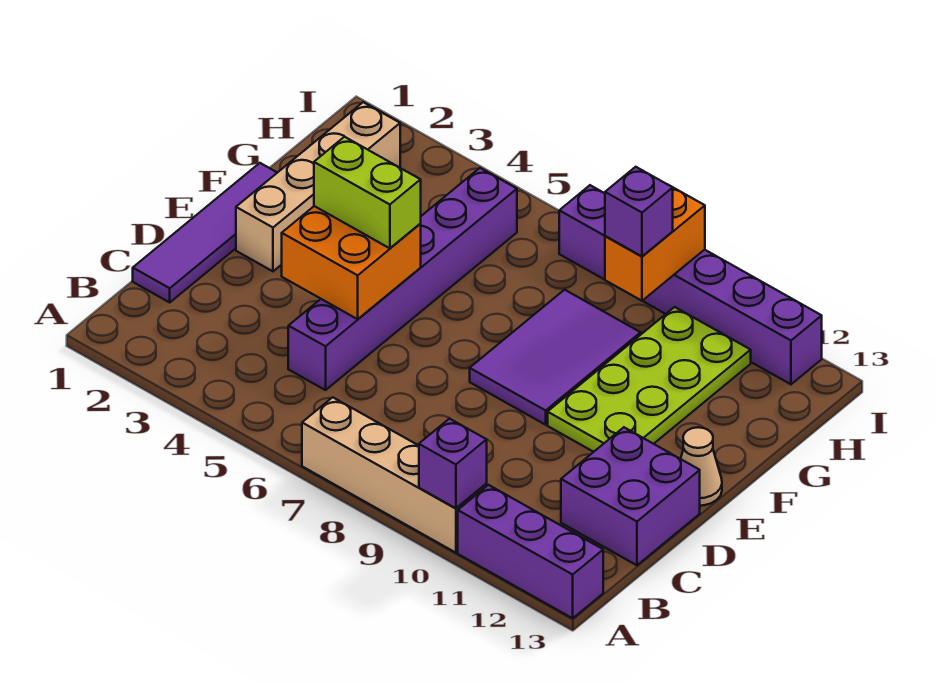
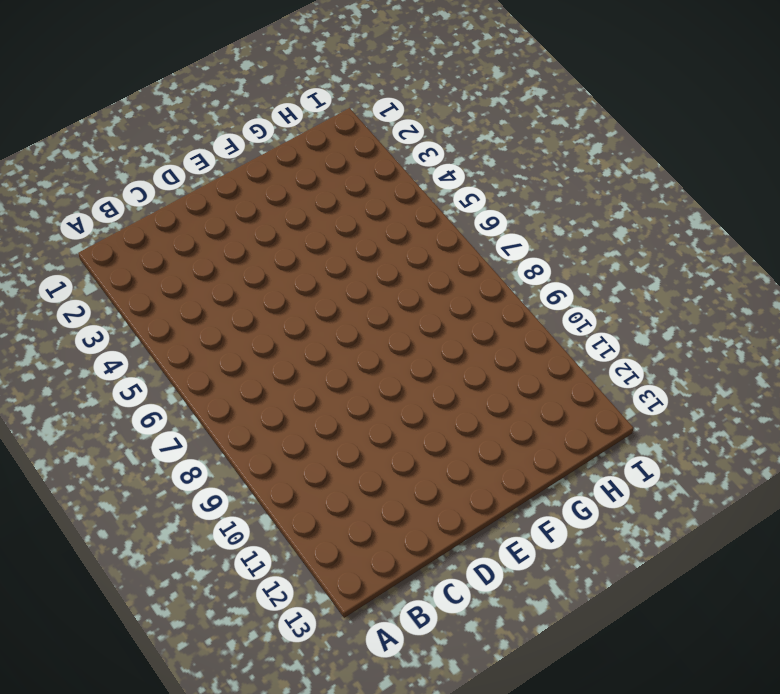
none -> tan 1x4 brick [302,397,487,553]
none -> purple 1x3 brick [458,485,603,618]
none -> purple 1x4 tile [133,163,277,302]

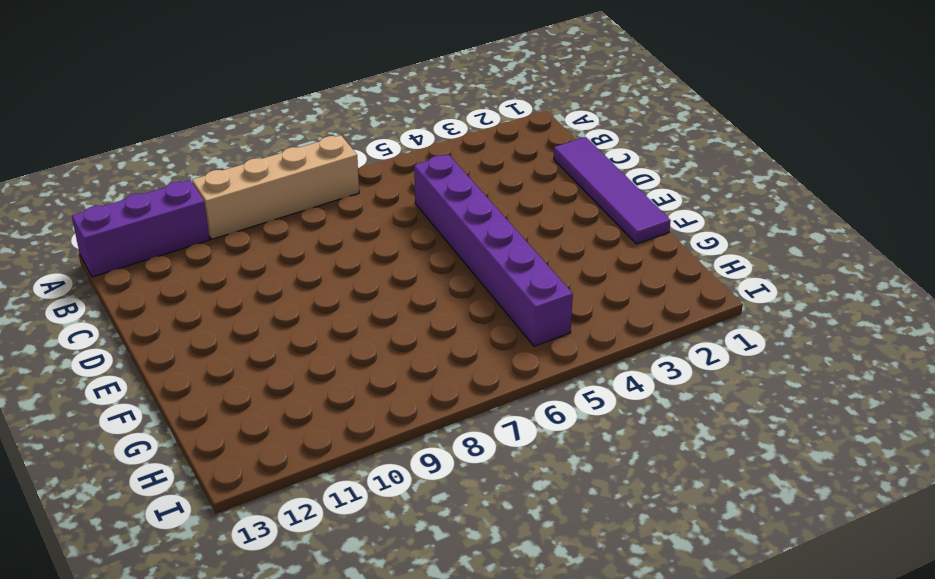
none -> purple 2x2 brick [561,427,700,565]
none -> tan 1x4 brick [236,102,400,271]
none -> purple 2x3 tile [470,290,641,425]

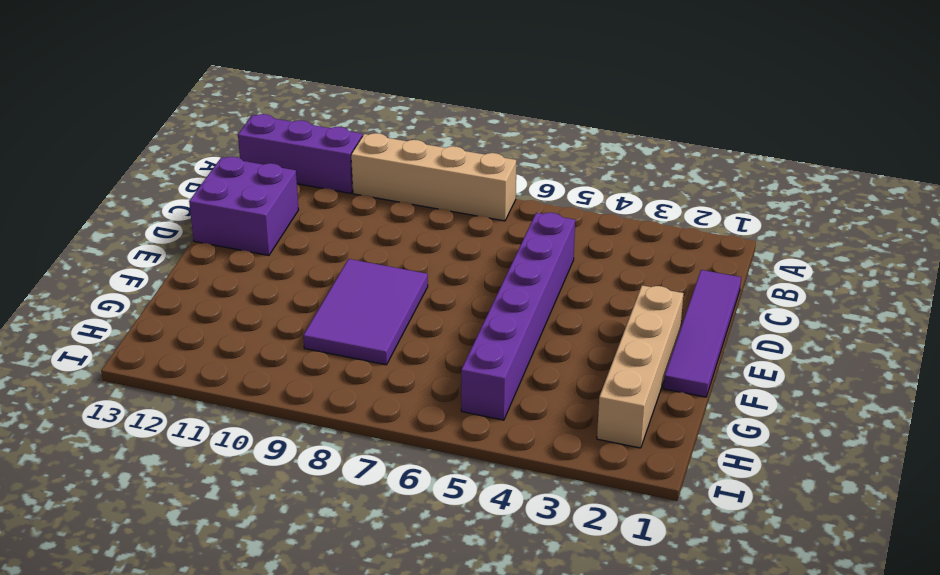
none -> lime 2x4 plate [548,307,751,452]
none -> tan 1x1 cone [681,427,722,506]
none -> purple 1x6 brick [559,185,822,384]

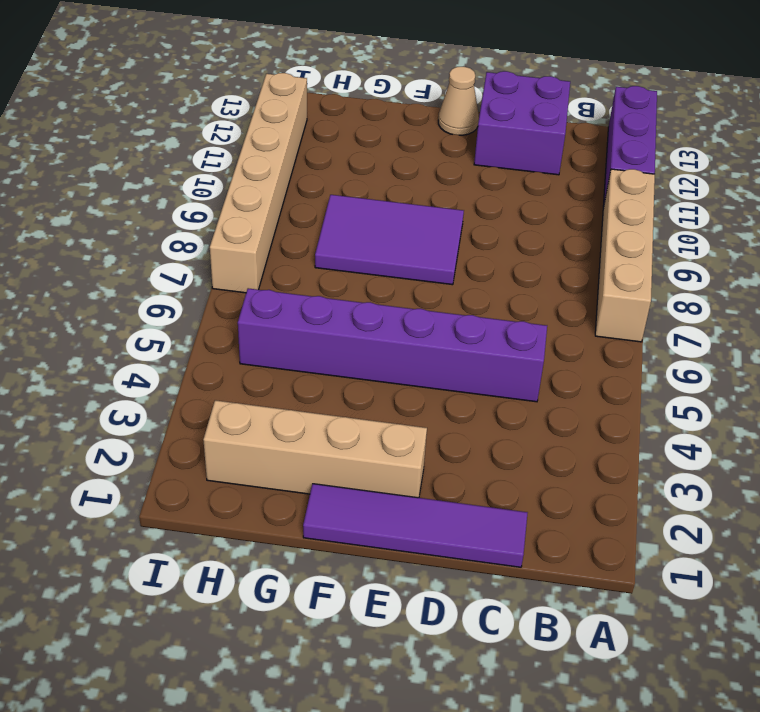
tan 1x6 brick [210,73,307,293] -> purple 1x6 brick [559,185,822,384]
none -> lime 2x4 plate [548,307,751,452]
none -> purple 1x1 brick [419,419,487,508]
none -> orange 2x2 brick [282,206,421,319]

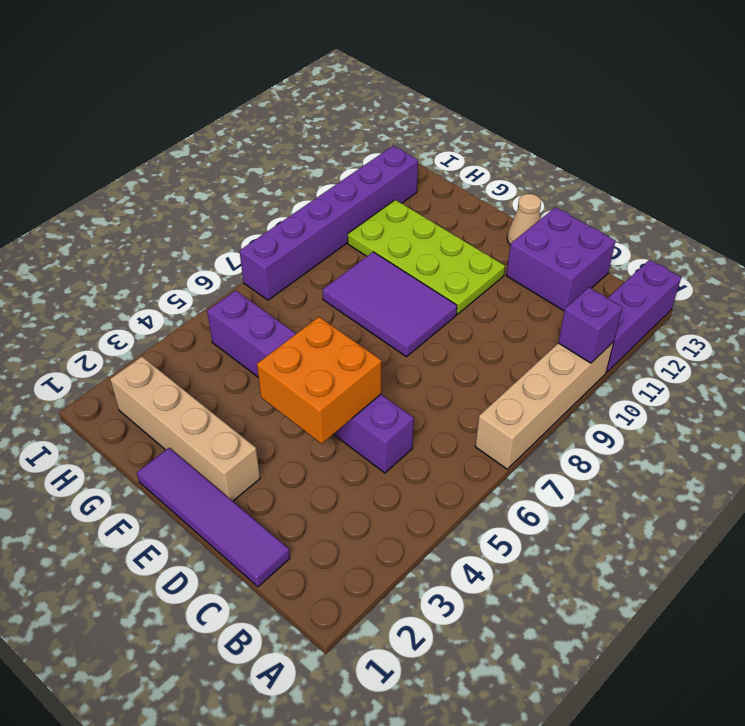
none -> orange 1x2 brick [605,188,705,301]
none -> lime 1x2 brick [314,137,421,248]
none -> purple 1x1 brick [605,167,673,256]

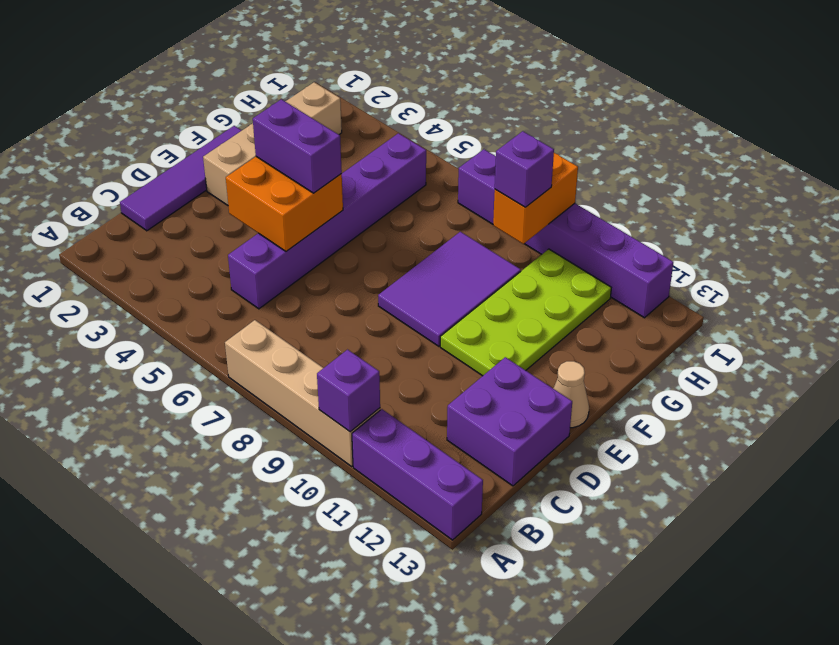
purple 1x2 brick [253,99,342,193] -> lime 1x2 brick [314,137,421,248]

